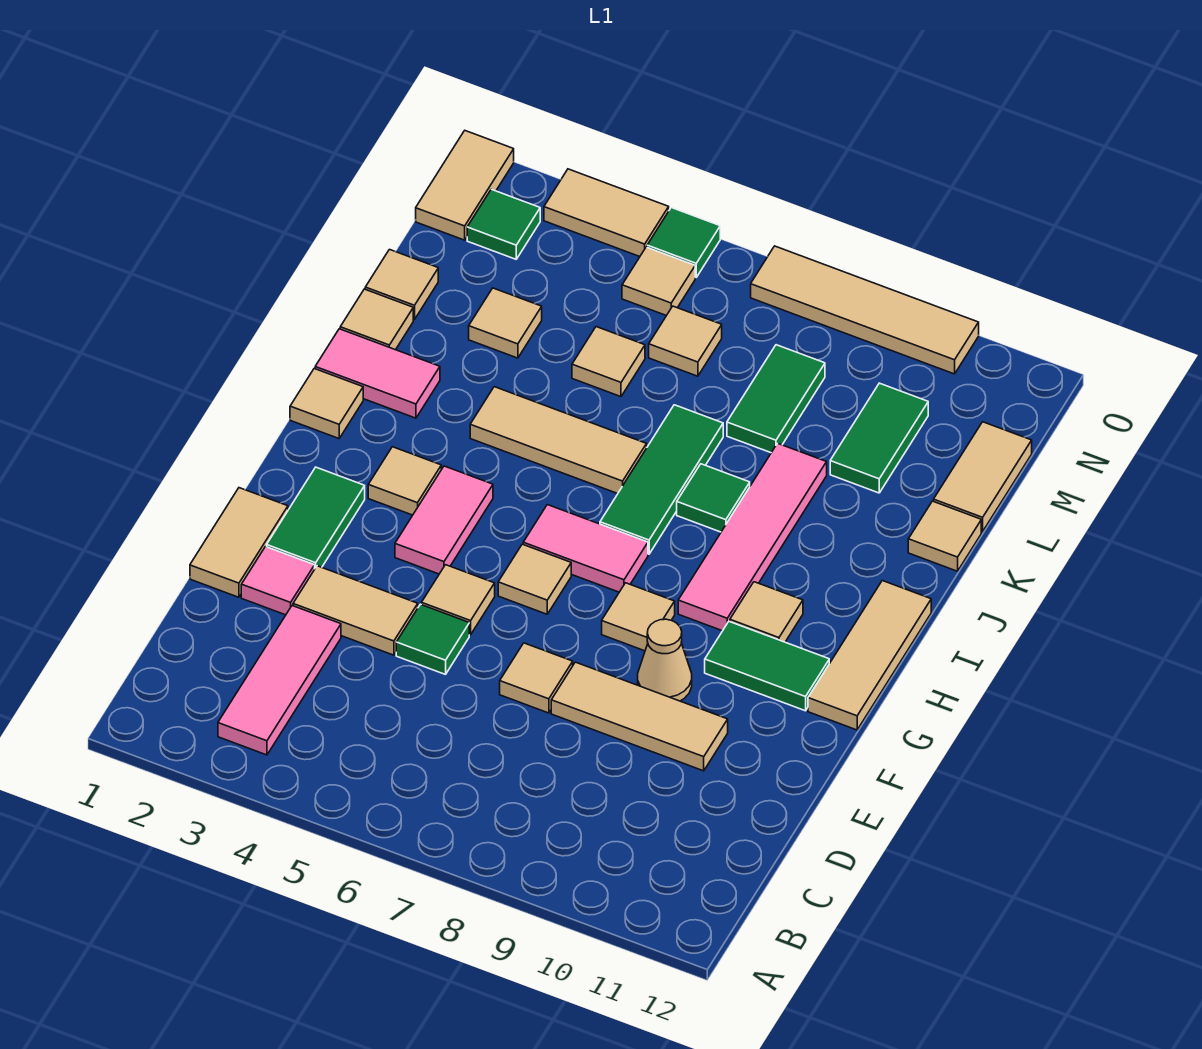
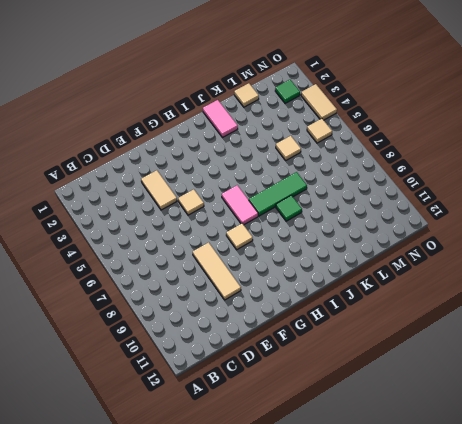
none -> pink 1x3 tile [218,606,341,755]
none -> tan 1x2 tile [190,488,288,597]
none -> pink 1x1 tile [241,547,315,615]
none -> green 1x1 tile [396,604,469,674]

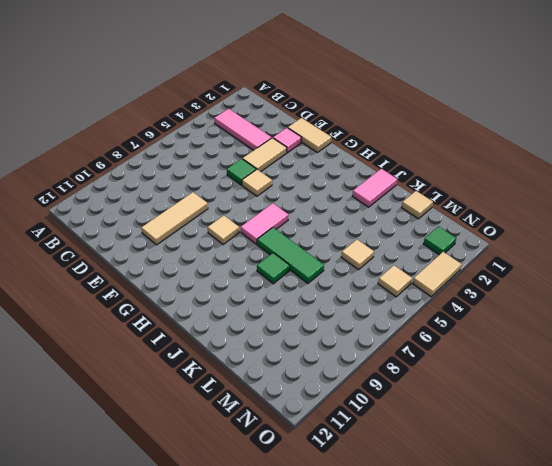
none -> tan 1x1 tile [500,643,573,713]
none -> green 1x2 tile [267,467,365,568]
none -> tan 1x1 cone [638,619,692,701]
none -> pink 1x2 tile [395,466,493,574]

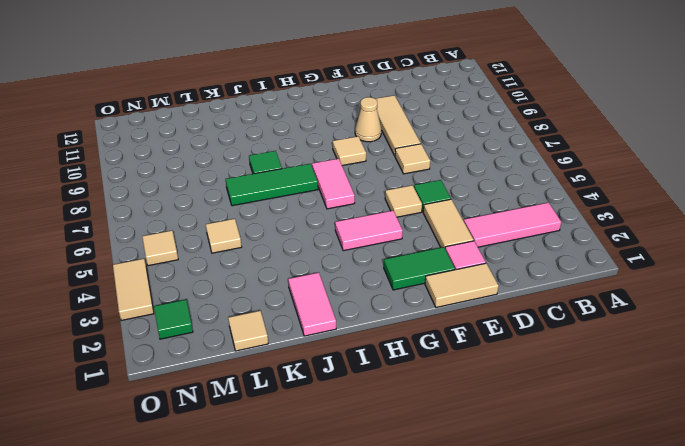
none -> tan 1x1 tile [498,544,571,614]
none -> green 1x2 tile [705,622,829,711]
none -> tan 1x3 tile [808,581,931,730]
none -> tan 1x1 tile [368,447,441,515]

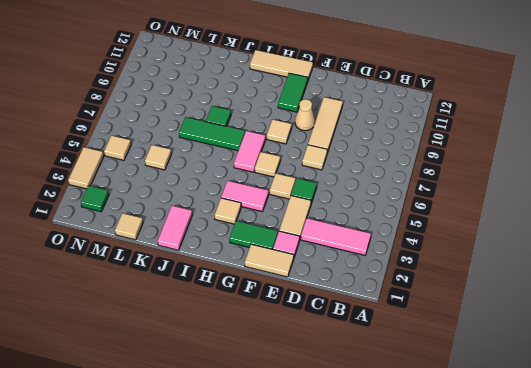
none -> pink 1x4 tile [678,443,827,631]
none -> tan 1x1 tile [730,582,803,642]
none -> tan 1x1 tile [290,369,363,438]
none -> tan 1x3 tile [470,387,647,494]

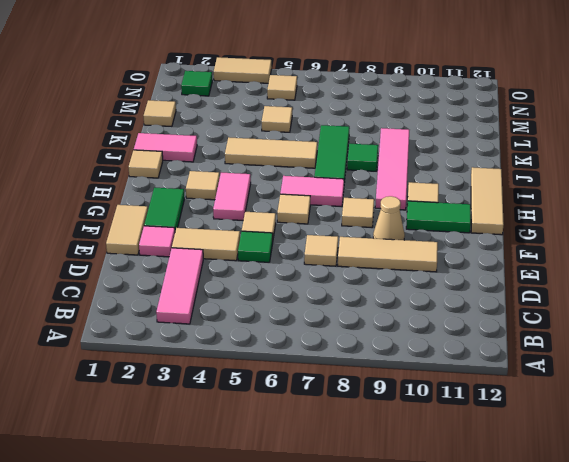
none -> tan 1x1 tile [340,289,413,350]
none -> tan 1x1 tile [908,501,981,571]
none -> tan 1x1 tile [469,288,542,358]
none -> green 1x2 tile [727,345,825,453]

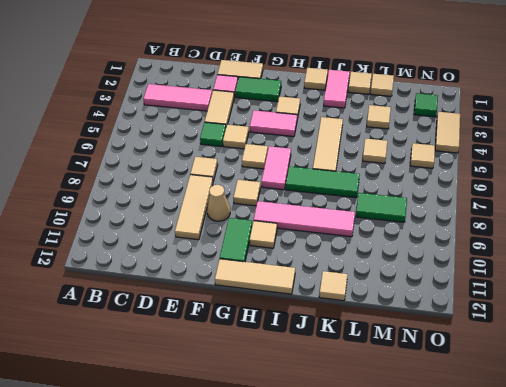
none -> green 1x1 tile [677,464,750,532]
none -> green 1x2 tile [830,383,928,493]
none -> tan 1x2 tile [934,422,1032,532]
none -> tan 1x1 tile [649,306,722,376]

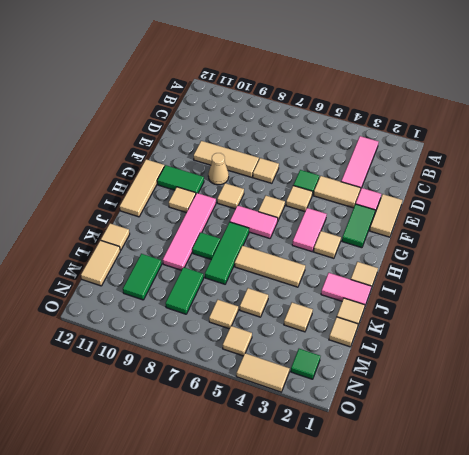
none -> tan 1x2 tile [416,131,514,240]
none -> green 1x1 tile [647,208,720,277]
none -> tan 1x4 tile [751,246,979,374]

